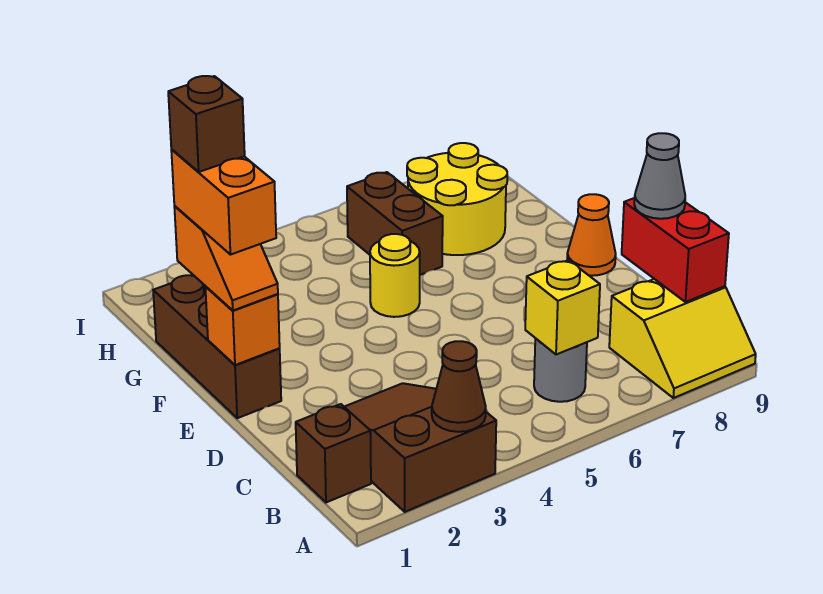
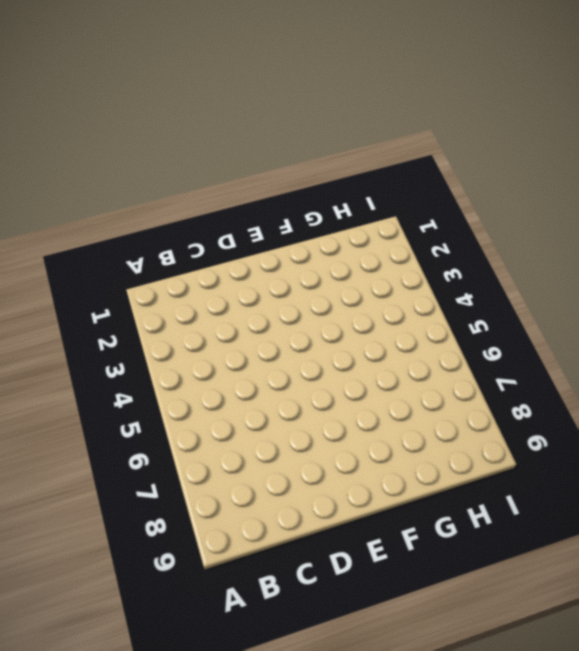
none -> brown 2x3 slope [345,383,496,512]
none -> yellow 2x2 slope [609,279,756,398]
none -> brown 1x1 brick [296,404,371,502]

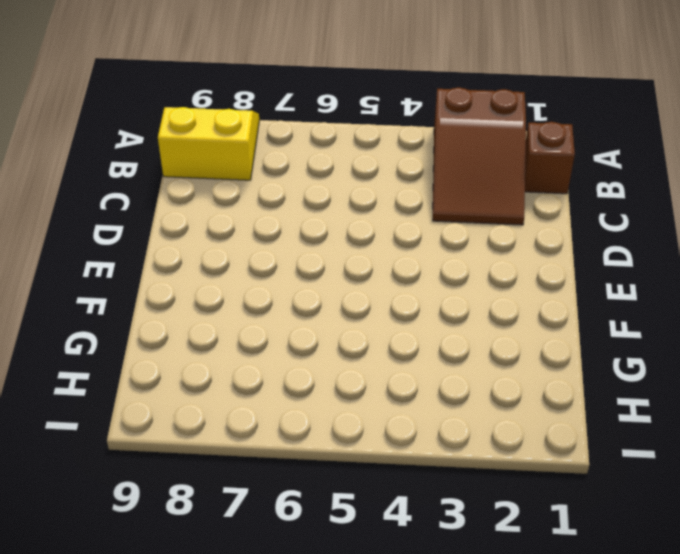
none -> grey 1x1 round brick [534,338,587,402]
none -> brown 1x3 brick [153,275,281,418]
none -> orange 1x1 cone [567,194,616,276]

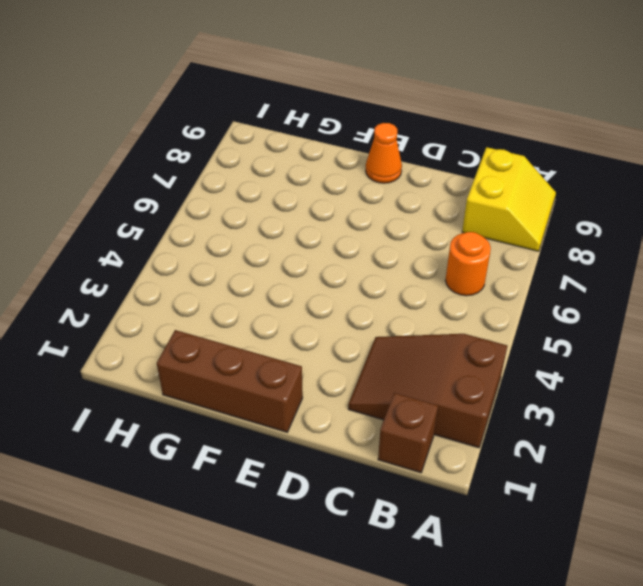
orange 1x1 round brick [446,232,491,296] -> grey 1x1 round brick [534,338,587,402]
none -> yellow 1x1 round brick [370,234,420,317]
none -> brown 1x2 brick [347,172,443,275]
none -> yellow 2x2 round brick [407,143,507,255]

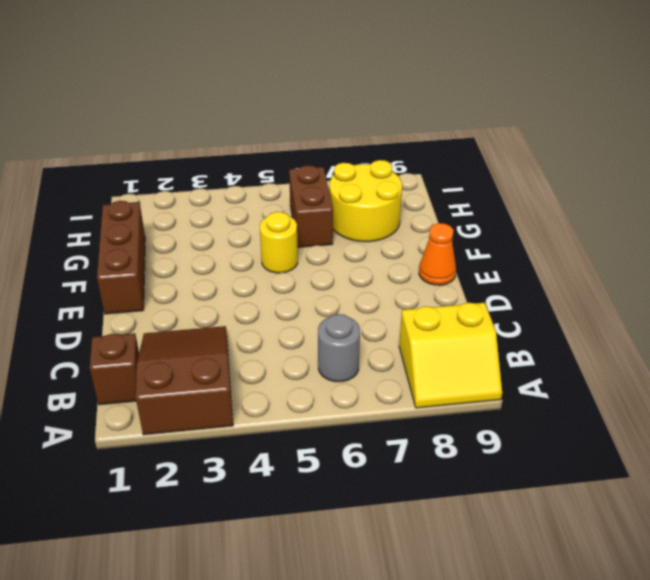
none -> brown 1x1 cone [432,341,486,432]
none -> yellow 1x1 brick [525,260,600,355]
none -> red 1x2 brick [622,198,729,302]

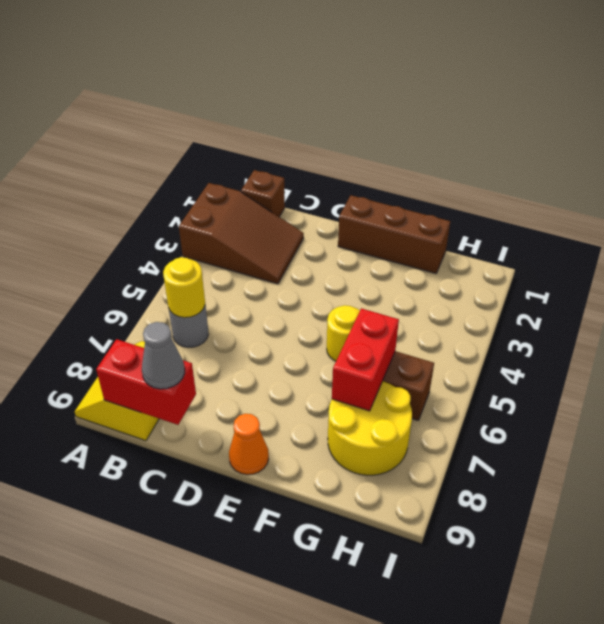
yellow 1x1 round brick [163,257,205,318] -> yellow 1x1 brick [525,260,600,355]
red 1x2 brick [332,308,399,411] -> none
none -> brown 1x1 cone [432,341,486,432]
none -> orange 1x1 brick [205,287,280,365]
none -> orange 1x2 slope [174,206,278,310]

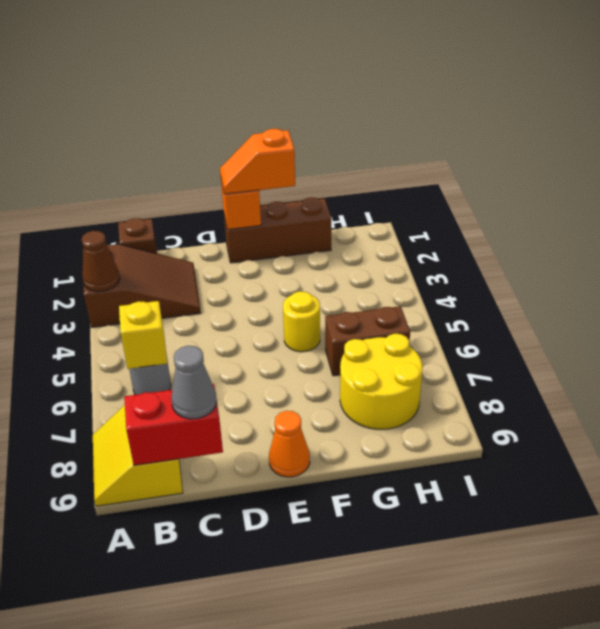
none -> orange 1x2 brick [171,150,276,255]
none -> brown 1x1 brick [168,76,245,172]

